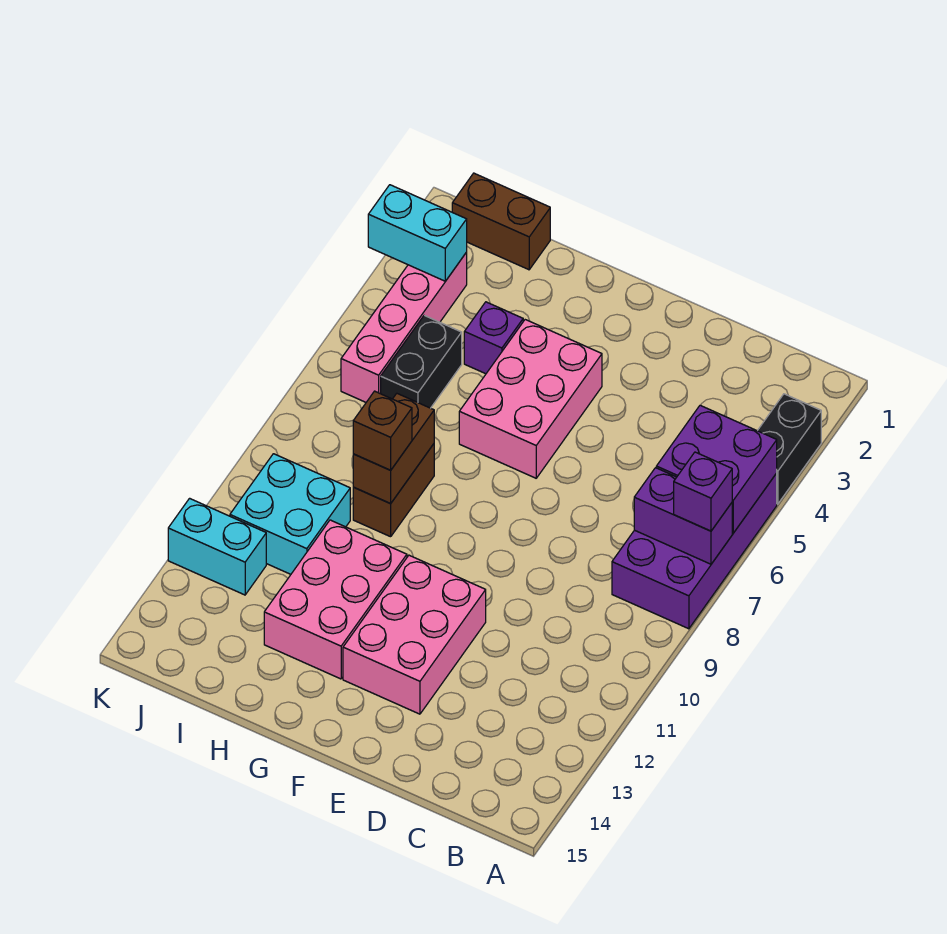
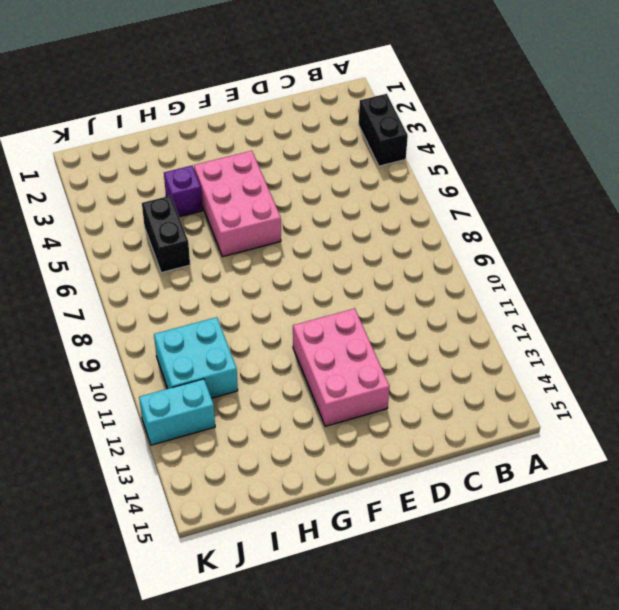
none -> purple 2x4 brick [612,473,777,629]
none -> pink 2x3 brick [264,520,407,679]
none -> brown 1x2 brick [353,444,434,537]

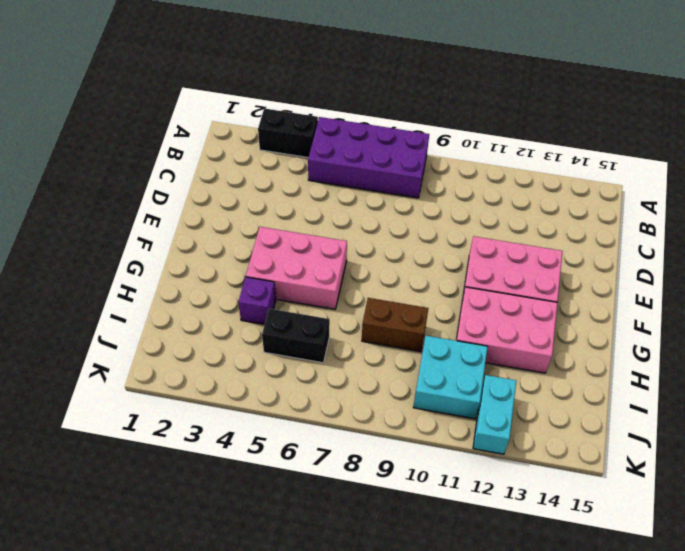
none -> brown 1x2 brick [452,173,550,270]
none -> pink 1x4 brick [341,252,467,402]
none -> purple 2x2 brick [656,405,777,533]

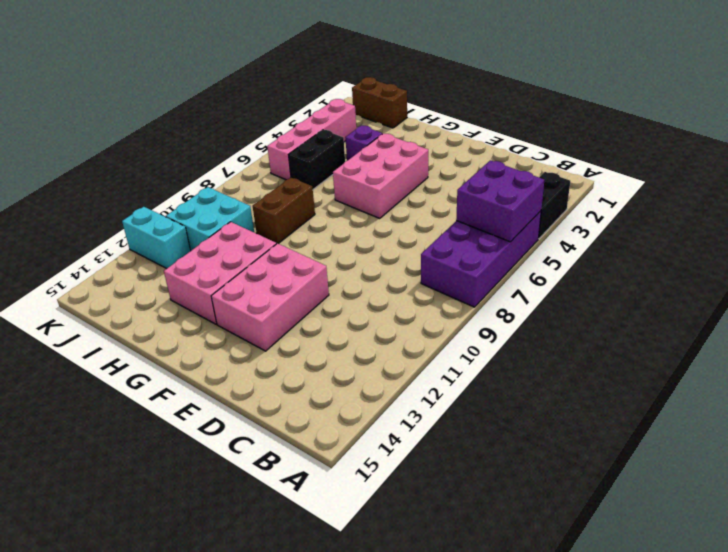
none -> purple 1x2 brick [634,468,732,564]
none -> brown 1x2 brick [353,394,434,504]
none -> cyan 1x2 brick [368,185,467,281]

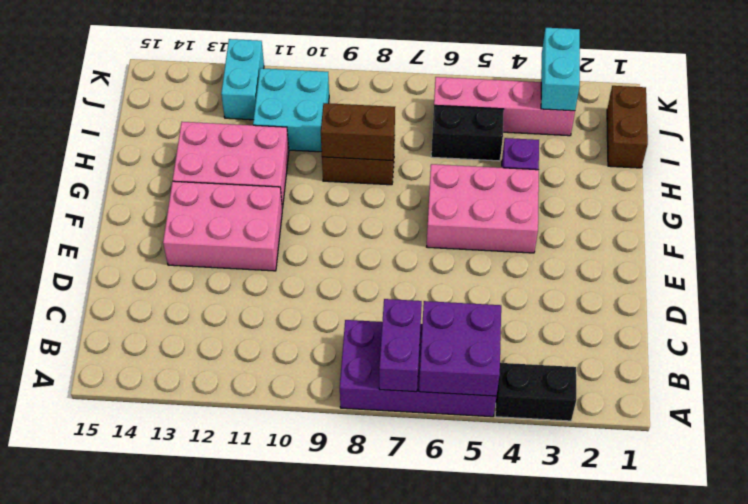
none -> purple 1x1 brick [674,452,732,531]
none -> brown 1x1 brick [353,391,412,470]

